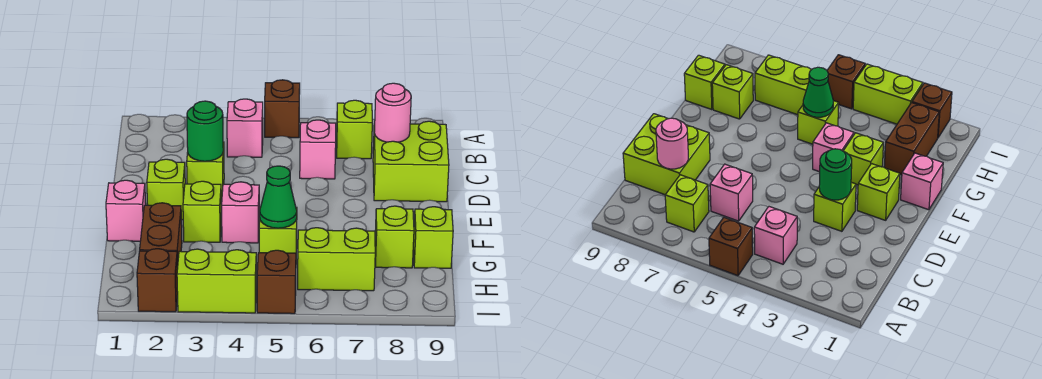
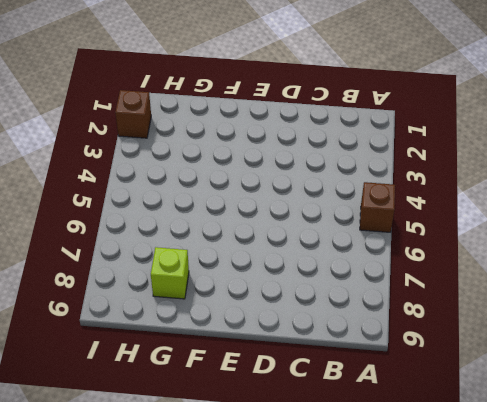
none -> pink 1x1 brick [227,99,263,157]
none -> lime 1x1 brick [337,100,372,159]
none -> pink 1x1 brick [300,120,336,179]

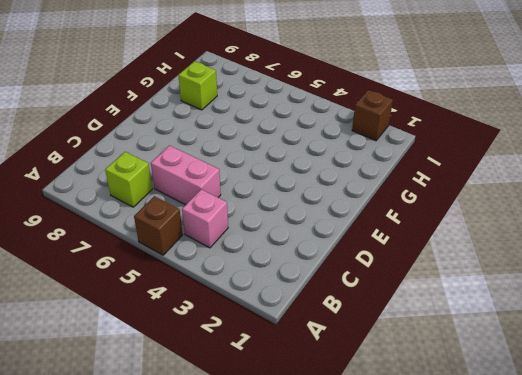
pink 1x2 brick [151,146,221,205] -> pink 1x1 brick [300,120,336,179]
none -> lime 2x2 brick [373,121,449,202]
none -> lime 1x1 brick [187,142,224,199]
none -> lime 1x1 brick [147,159,185,220]

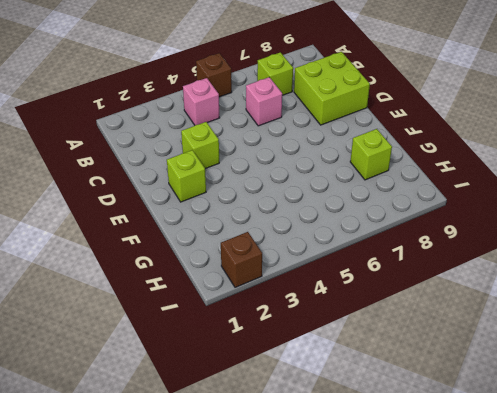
none -> pink 1x1 brick [106,180,146,241]
none -> lime 1x1 brick [183,181,222,242]
none -> pink 1x1 brick [222,182,259,243]

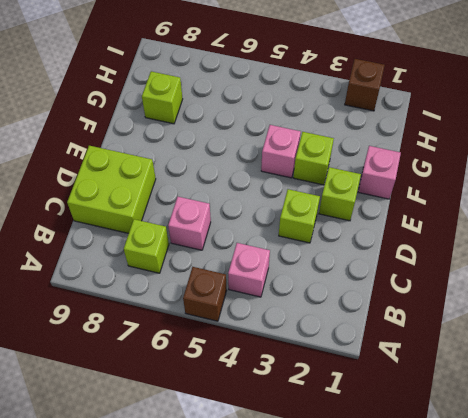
none -> brown 1x2 brick [140,203,182,267]
none -> lime 1x1 brick [259,207,297,253]
none -> lime 1x1 brick [413,207,453,268]

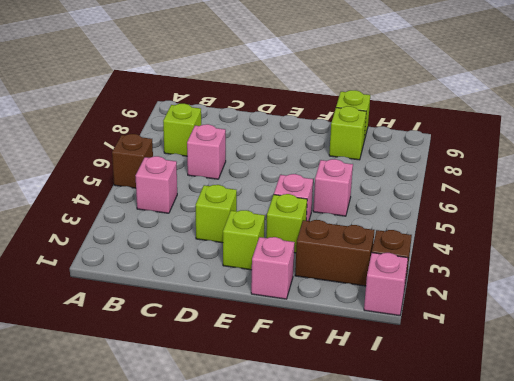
pink 1x1 brick [313,159,353,216] -> lime 1x1 brick [259,207,297,253]
pink 1x1 brick [364,253,408,316] -> none
none -> lime 2x2 brick [373,121,449,202]
none -> lime 1x2 brick [298,228,375,291]
none -> lime 1x2 brick [177,249,256,313]

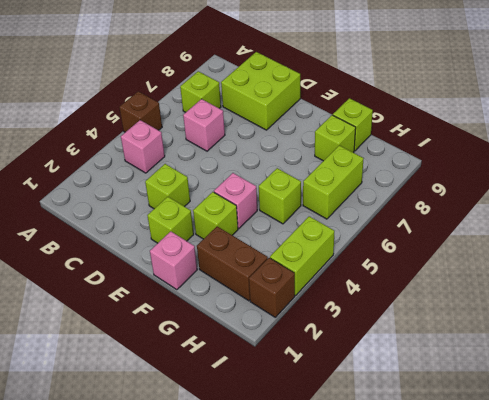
none -> brown 1x1 brick [257,250,296,314]
none -> pink 1x1 round brick [374,83,411,142]
none -> green 1x1 round brick [187,101,223,161]

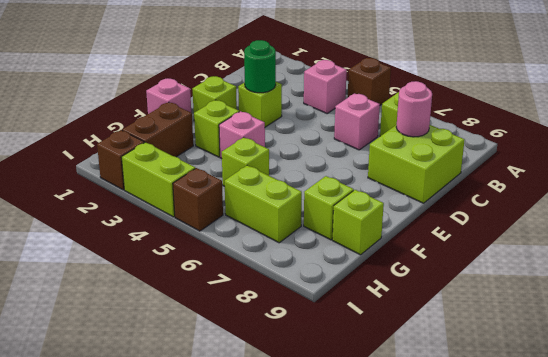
none -> green 1x1 cone [260,166,297,228]

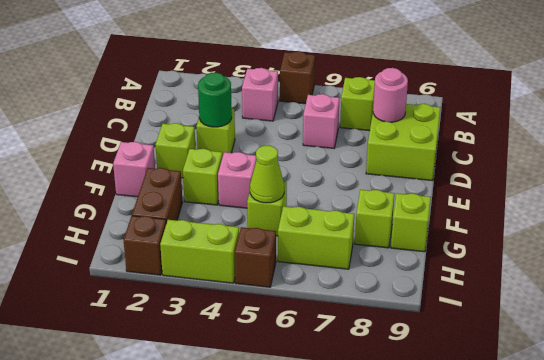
lime 1x1 cone [250,145,284,203] -> green 1x1 cone [260,166,297,228]

